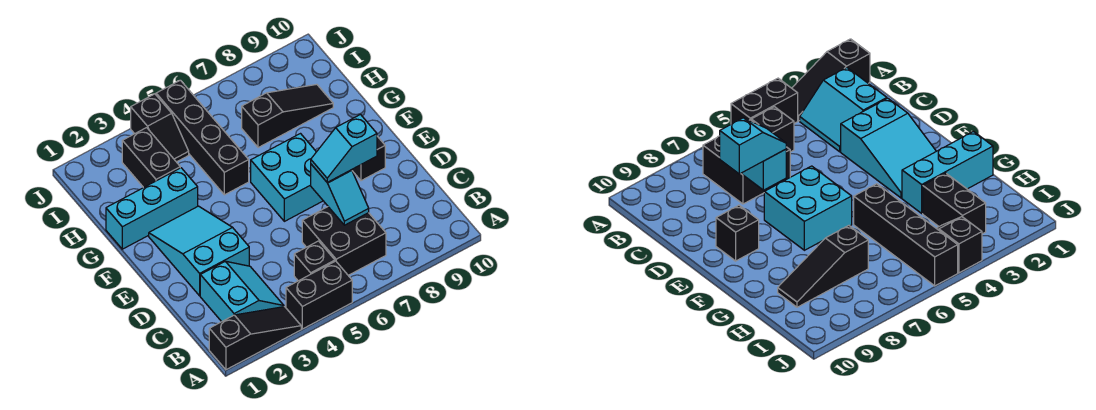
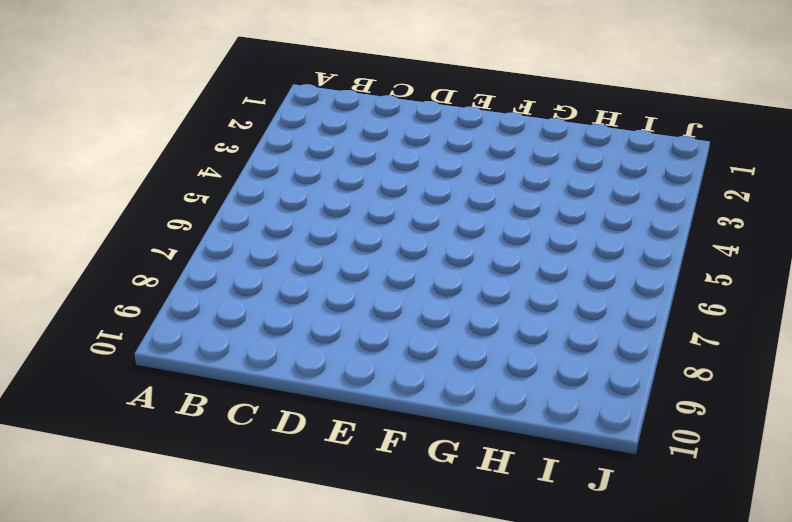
none -> black 1x3 slope [209,307,301,370]
none -> black 1x2 brick [286,261,352,329]
none -> cyan 2x2 slope [200,261,284,322]

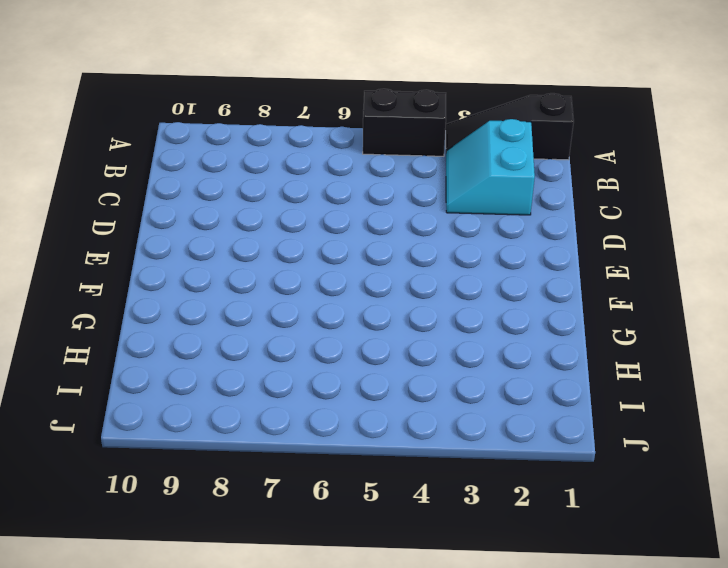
none -> black 1x1 brick [294,241,335,281]
none -> black 2x2 brick [302,207,386,275]
none -> cyan 2x3 slope [149,206,249,296]

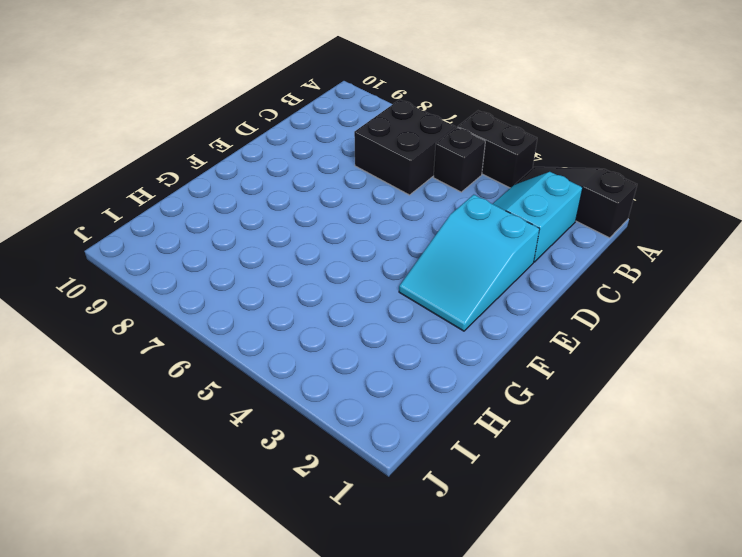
none -> cyan 2x2 brick [251,134,323,221]
none -> black 1x1 brick [352,136,385,181]
none -> cyan 1x3 brick [106,168,198,249]

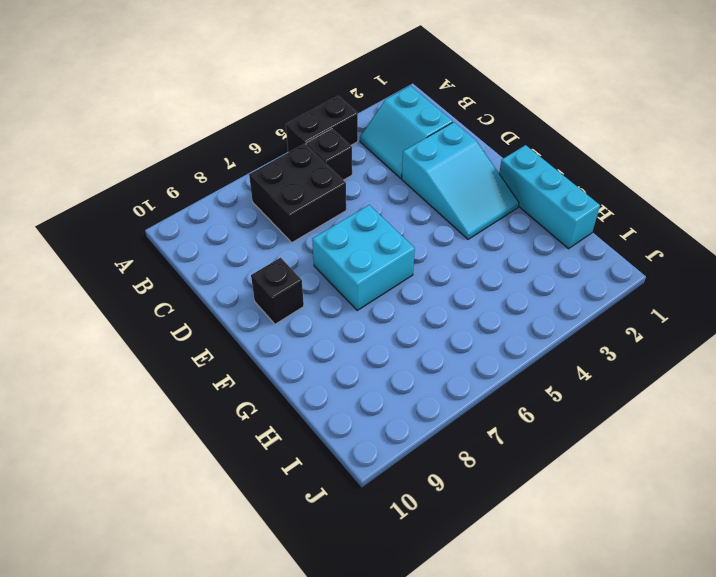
cyan 1x3 brick [499,145,600,249] -> cyan 1x3 brick turned to [106,168,198,249]
none -> black 1x3 slope [209,307,301,370]
none -> black 1x4 brick [156,80,249,195]
none -> black 1x2 brick [122,128,180,188]

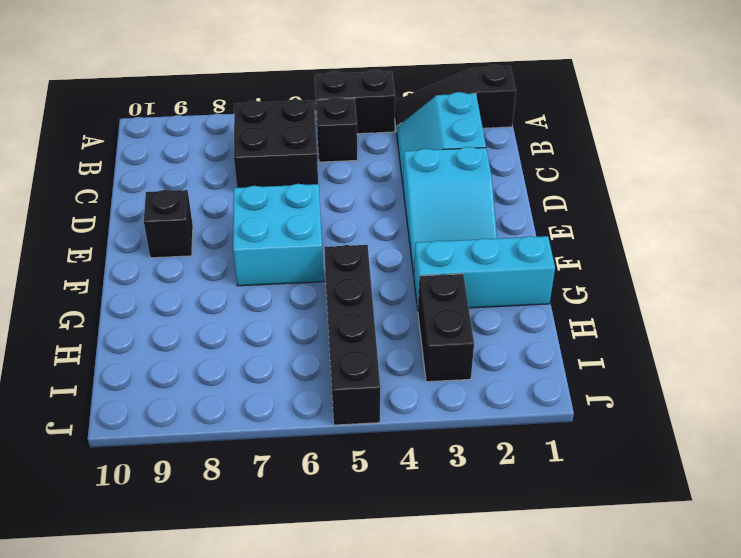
none -> black 1x3 slope [242,84,333,148]
none -> black 1x2 slope [131,94,189,162]
none -> cyan 1x2 slope [311,164,369,225]

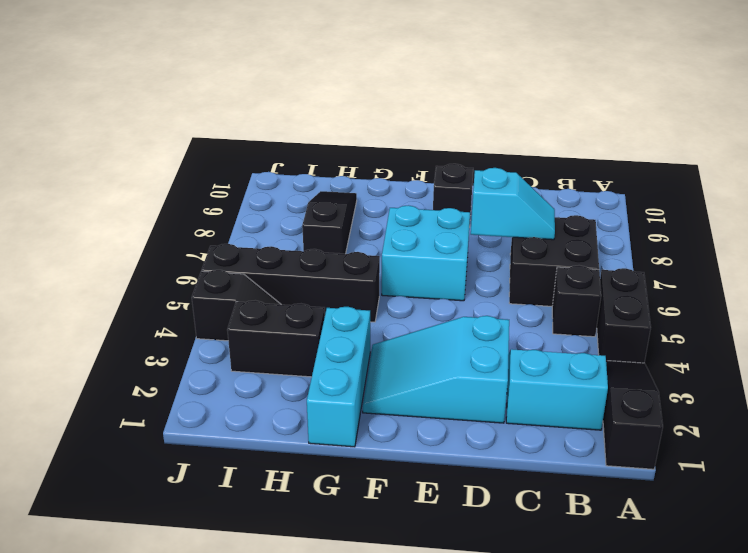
none -> cyan 1x2 slope [311,115,377,182]

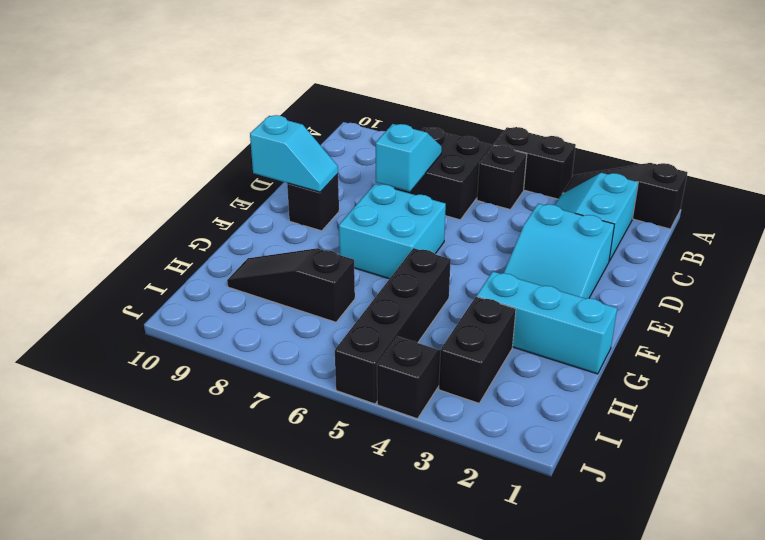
cyan 1x2 slope [250,115,338,192] -> cyan 1x2 slope moved to [311,115,377,182]

